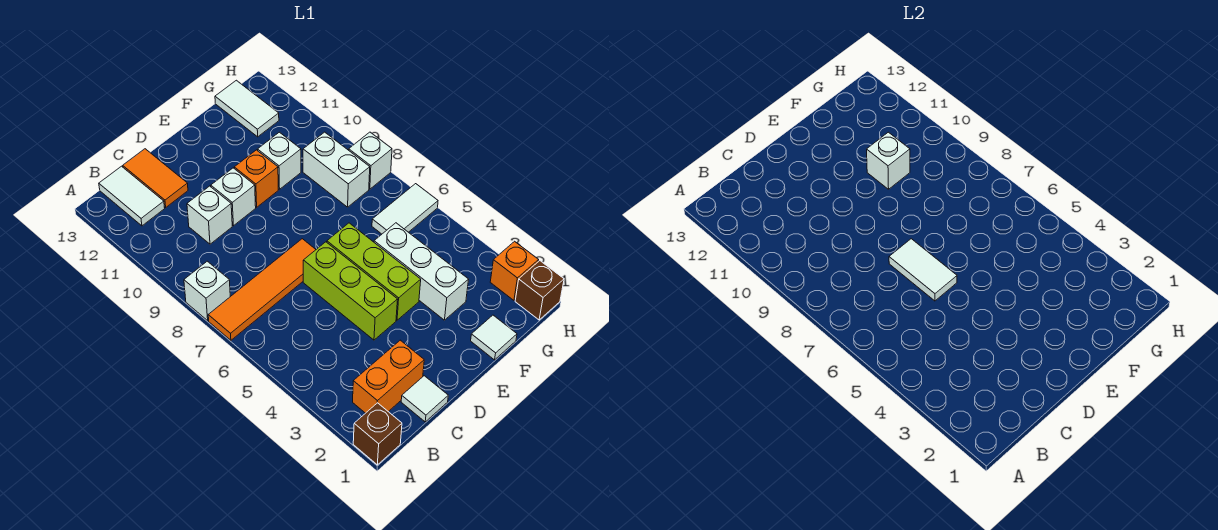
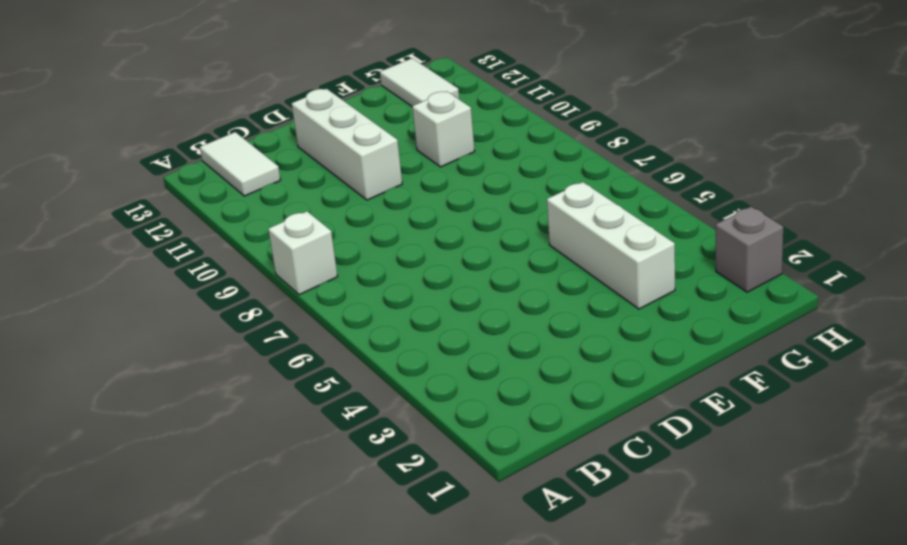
white 1x3 brick [292,89,402,200] -> white 1x1 brick [211,168,256,226]
grey 1x1 brick [716,207,783,292] -> orange 1x1 brick [490,241,539,300]
none -> brown 1x1 brick [353,403,402,465]
none -> orange 1x4 tile [208,239,316,340]
none -> orange 1x2 brick [353,340,424,413]

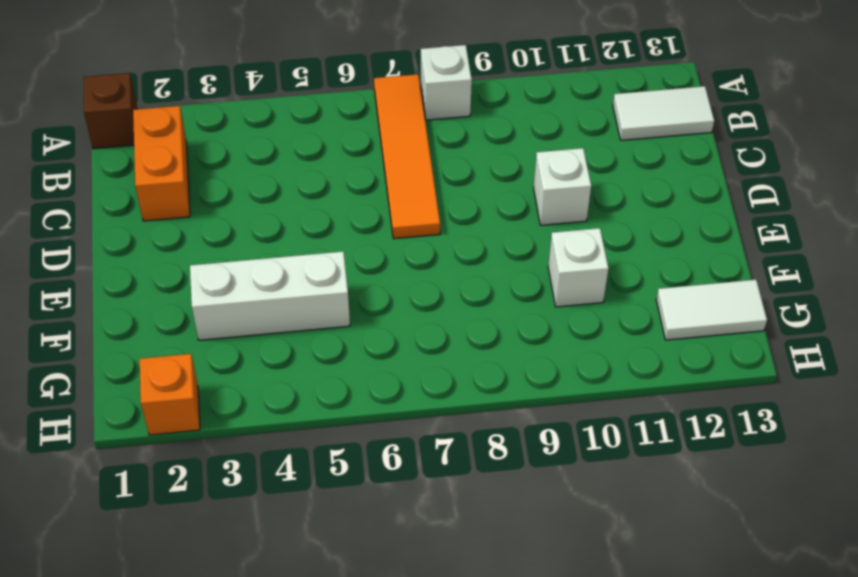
none -> white 1x1 tile [401,376,448,422]
none -> white 1x1 brick [187,186,232,244]
none -> orange 1x2 tile [123,149,188,207]

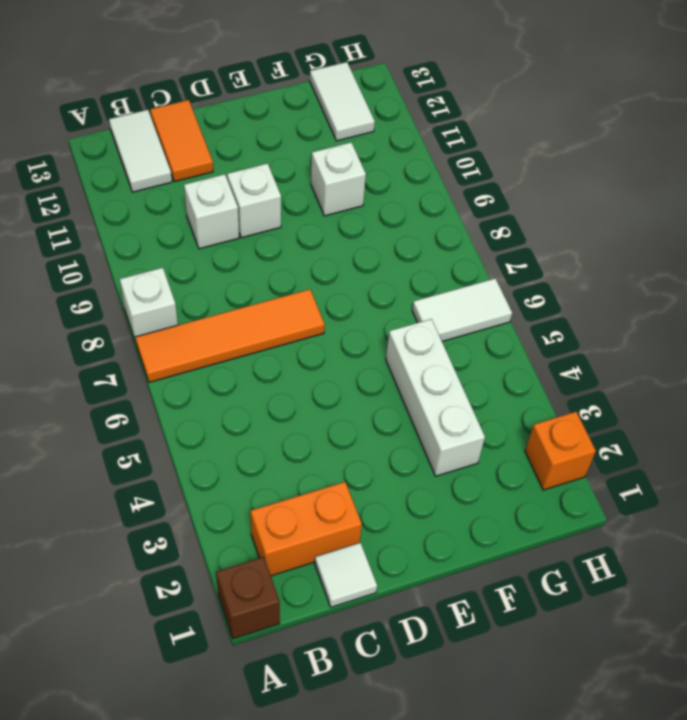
none -> lime 1x3 brick [303,242,398,340]
none -> lime 1x3 brick [327,223,421,320]
none -> orange 1x1 brick [234,150,278,207]

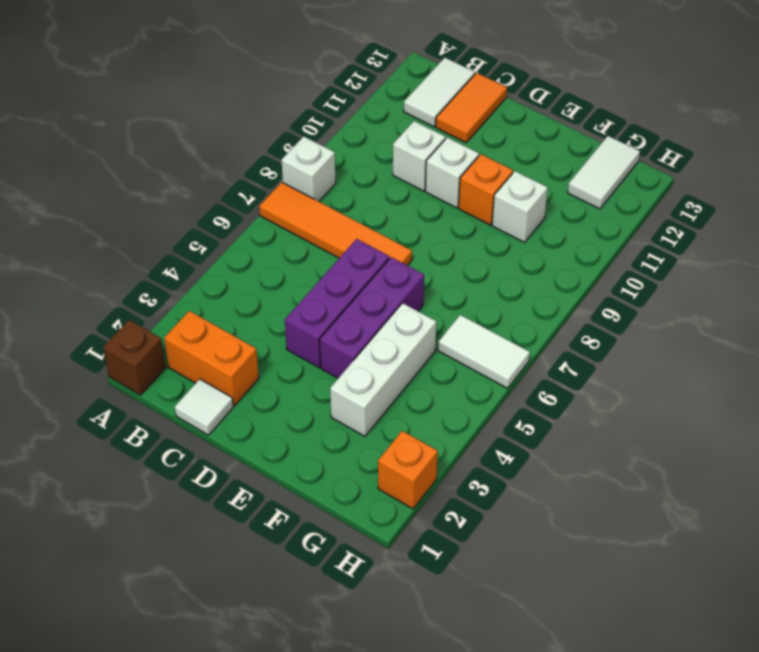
purple 1x3 brick [285,239,389,368] -> lime 1x3 brick [303,242,398,340]
purple 1x3 brick [320,257,424,378] -> lime 1x3 brick [327,223,421,320]
none -> white 1x1 tile [471,315,517,360]
none -> white 1x2 brick [303,132,370,207]
none -> brown 1x1 brick [515,261,564,320]

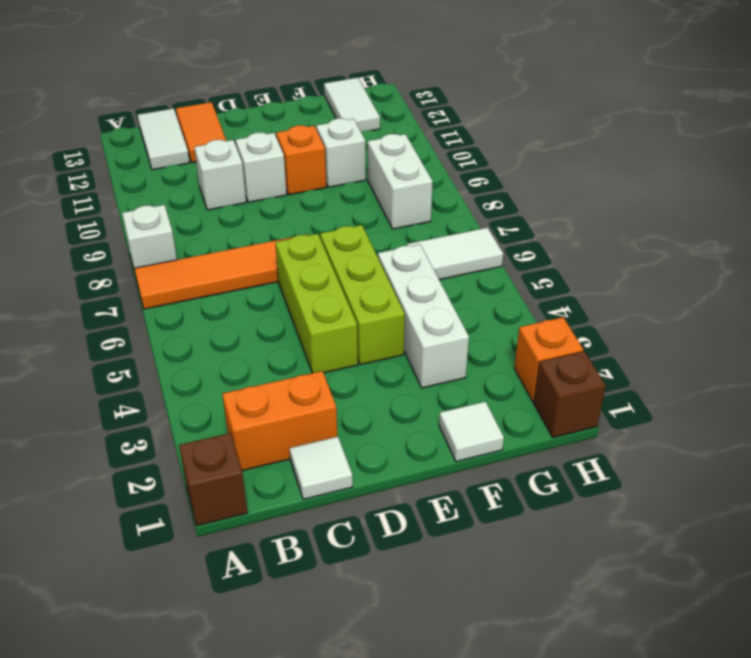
none -> white 1x1 brick [349,132,392,189]
none -> white 1x2 tile [889,239,957,301]
none -> white 1x1 brick [867,132,910,189]

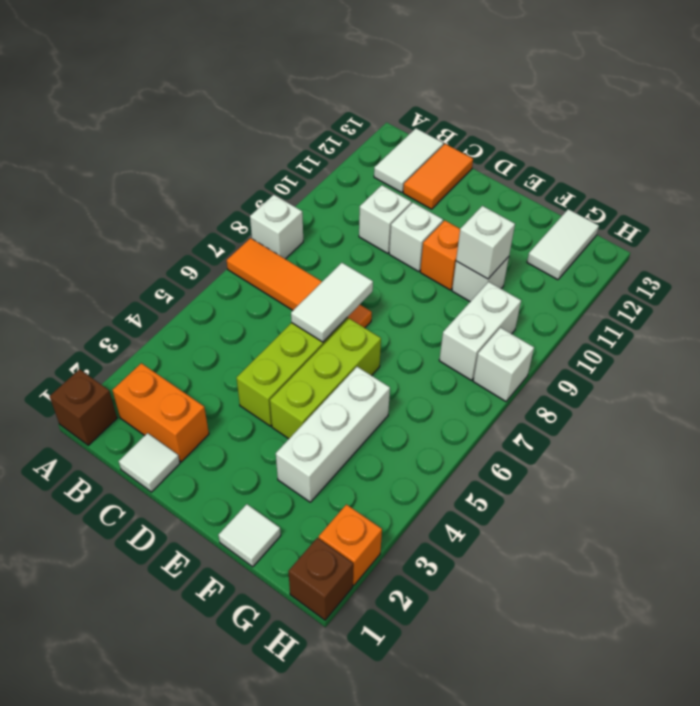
none -> white 1x2 tile [372,184,438,234]

